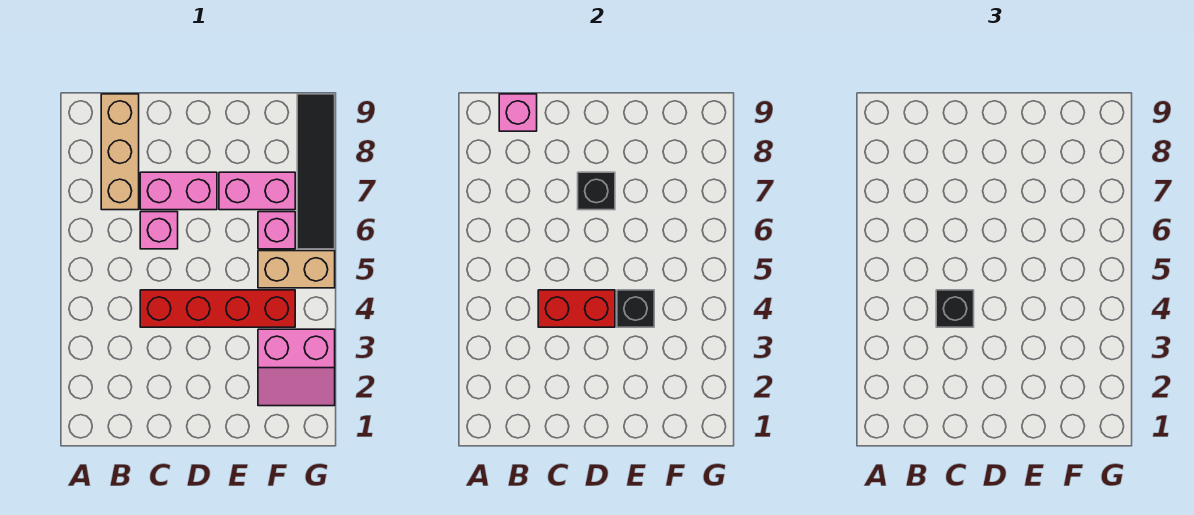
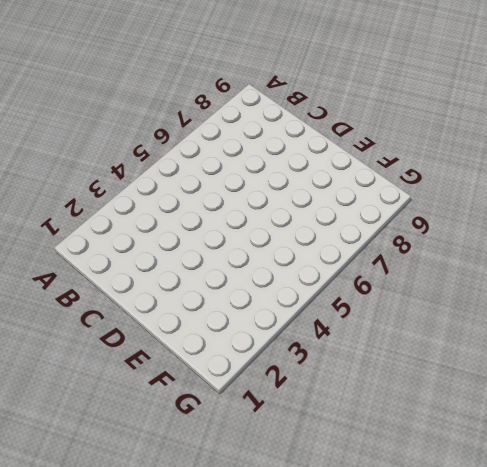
none -> tan 1x3 brick [101,94,139,210]
none -> red 1x4 brick [140,290,295,327]
none -> pink 1x1 brick [140,212,178,249]

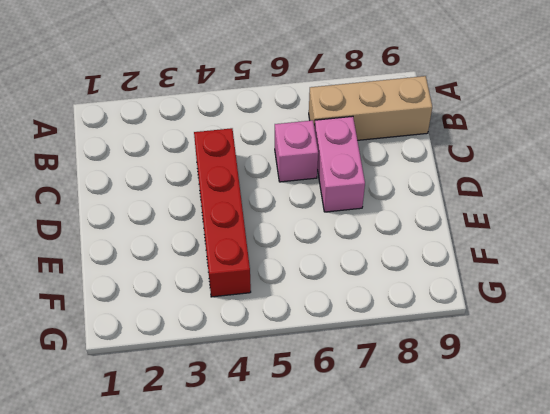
none -> pink 1x2 brick [219,172,295,210]
none -> pink 2x2 slope [258,329,335,406]
none -> tan 1x2 brick [258,251,335,288]

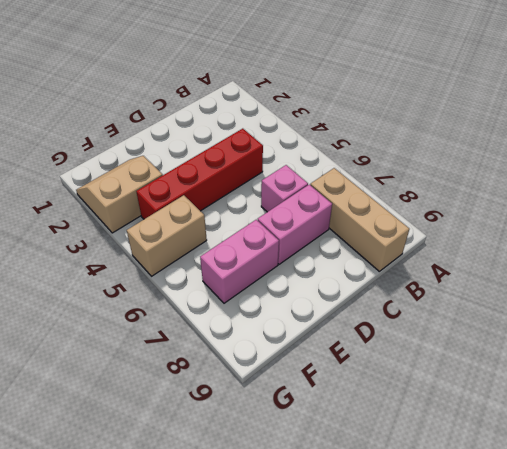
tan 2x2 slope [76,156,163,233] -> pink 2x2 slope [258,329,335,406]
none -> pink 1x1 brick [258,212,295,249]
none -> black 1x4 tile [297,94,335,249]
none -> pink 1x1 brick [499,94,537,131]

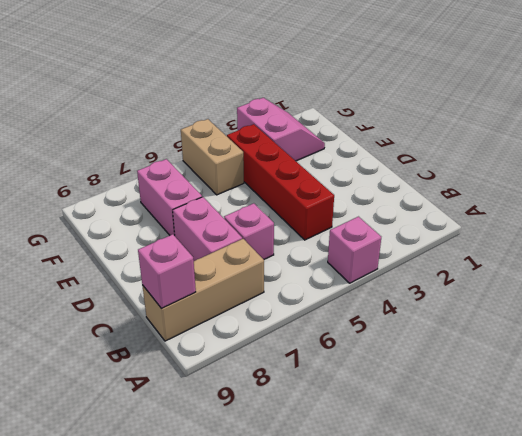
pink 1x1 brick [328,217,381,283] -> pink 1x1 brick moved to [258,212,295,249]
none -> black 1x4 tile [297,94,335,249]
none -> red 1x2 brick [538,290,615,327]
none -> black 1x1 brick [578,172,615,210]

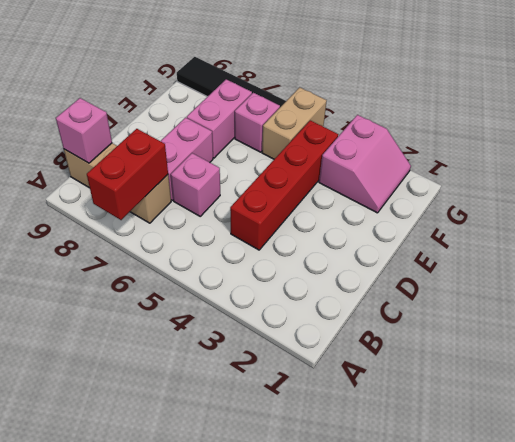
red 1x2 brick [87,129,168,220] -> red 1x2 brick moved to [538,290,615,327]
none -> black 1x1 brick [578,172,615,210]
none -> black 1x1 brick [617,290,654,327]
none -> black 1x1 brick [936,290,974,327]

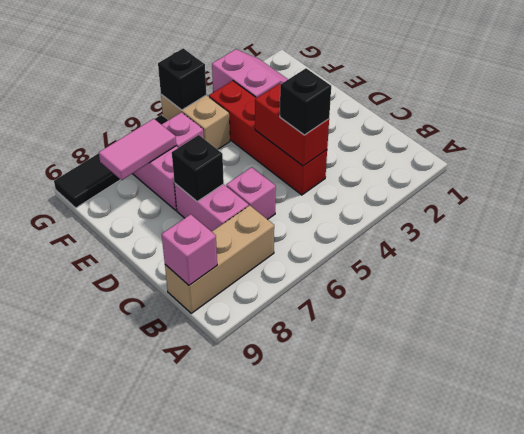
pink 1x2 tile [99,119,176,180] -> none
black 1x1 brick [158,48,206,110] -> black 1x1 brick moved to [617,290,654,327]

